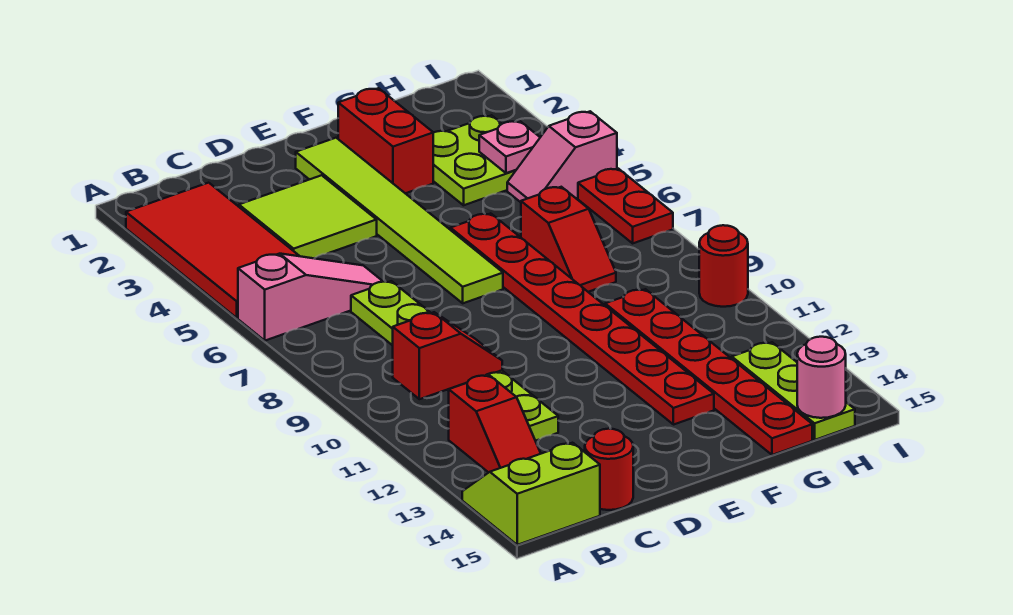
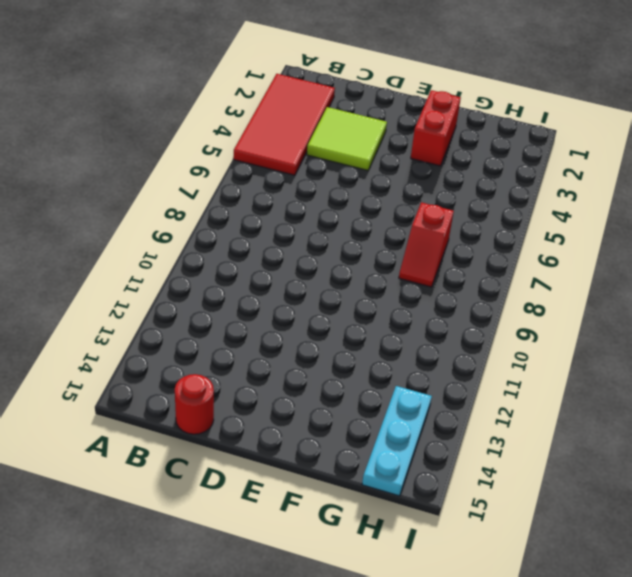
cyan 1x3 plate [362,386,432,496] -> lime 1x3 plate [732,342,855,440]
none -> pink 1x3 slope [238,254,383,341]
none -> lime 2x2 slope [462,443,600,545]
none -> red 1x2 slope [449,375,541,472]

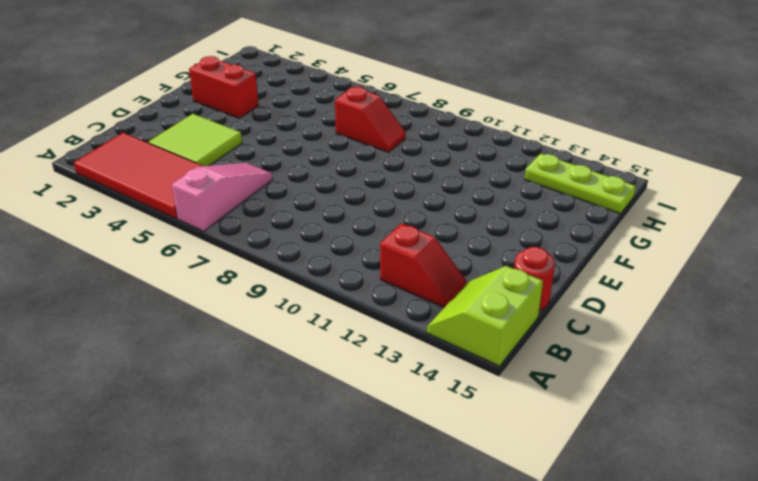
none -> lime 1x6 plate [351,281,558,441]
none -> lime 1x6 tile [296,138,503,303]
none -> red 1x8 plate [450,213,714,425]

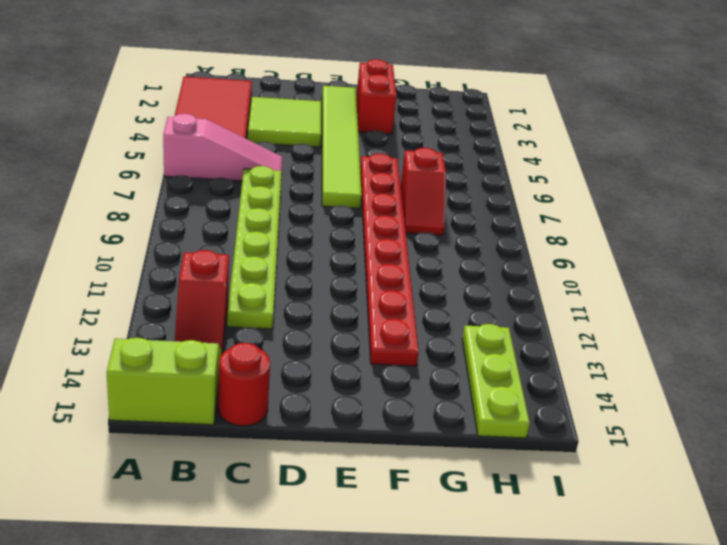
none -> lime 2x2 plate [433,115,516,205]
none -> red 1x6 plate [605,289,812,455]
none -> pink 1x2 slope [507,111,617,202]

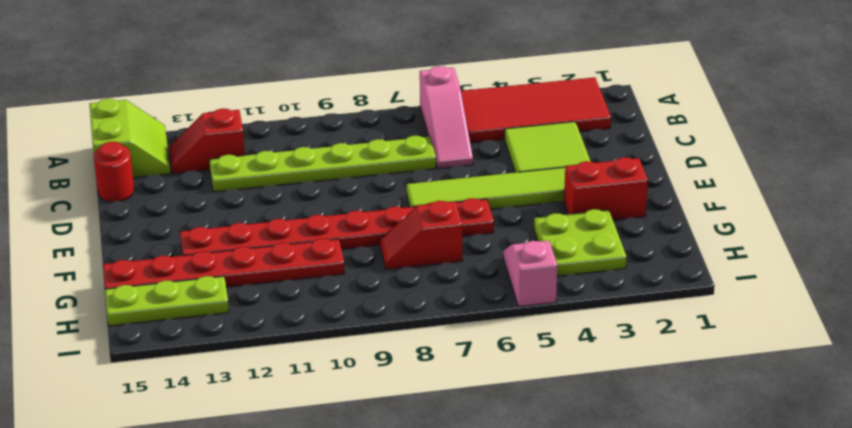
none -> red 1x2 plate [578,169,673,243]
none -> red 1x1 round brick [699,225,748,307]
none -> red 1x2 slope [393,312,502,399]

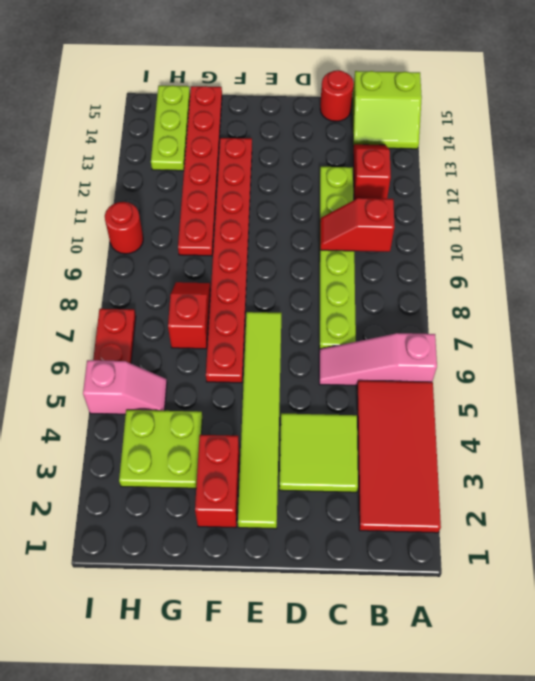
none -> pink 1x1 plate [479,121,540,173]
none -> pink 1x1 round brick [797,337,846,418]

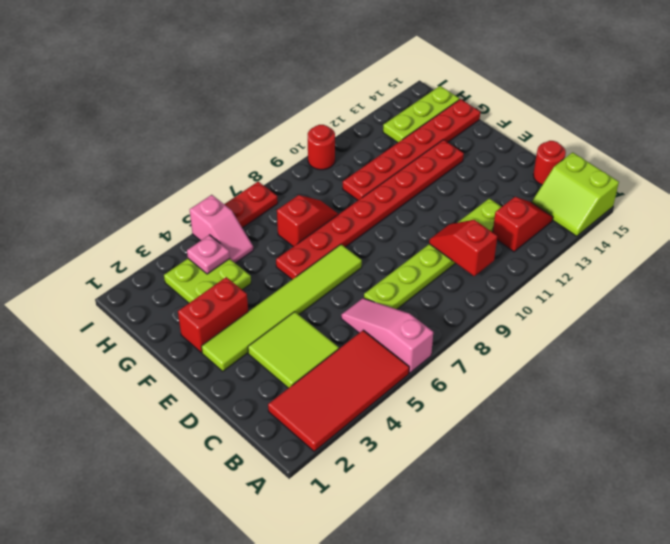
none -> pink 1x1 round brick [797,337,846,418]

